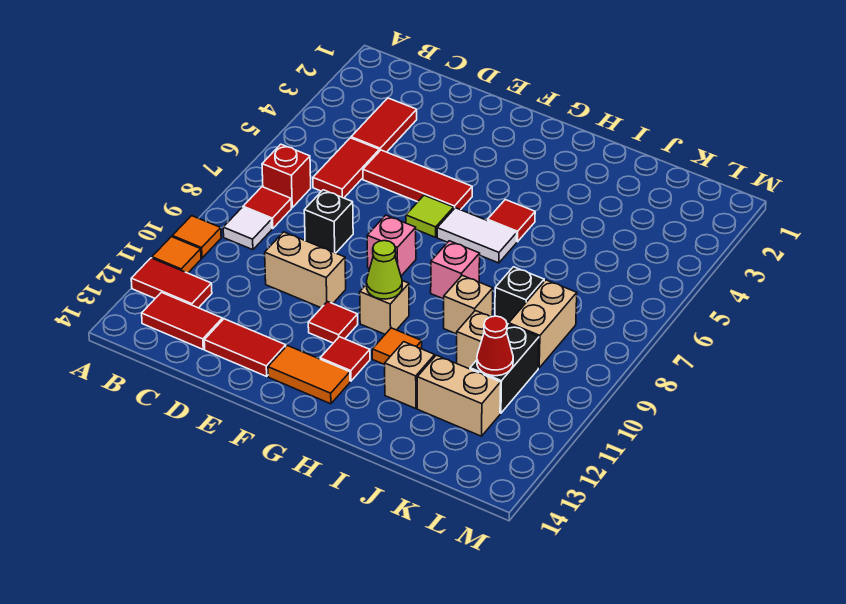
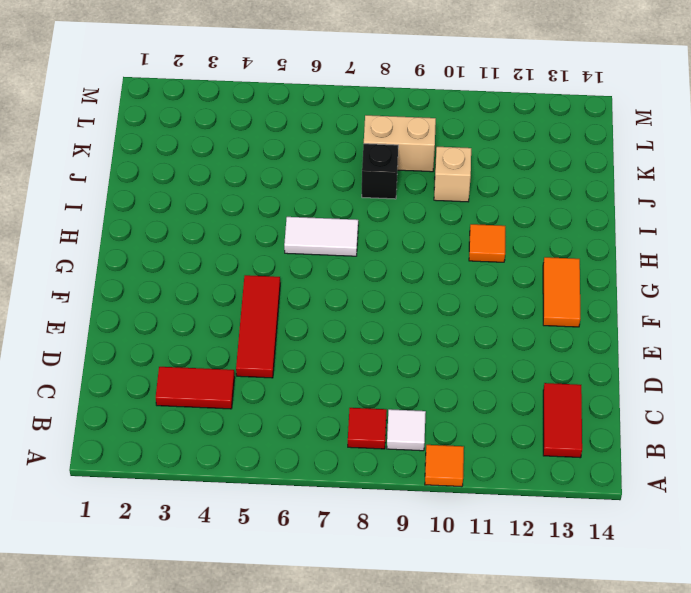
white 1x2 tile [284,217,358,256] -> white 1x2 tile turned to [437,208,517,263]
none -> orange 1x1 tile [152,237,201,273]
none -> red 1x2 tile [131,258,212,308]
none -> red 1x1 brick [262,144,311,208]
none -> red 1x2 tile [313,138,379,198]

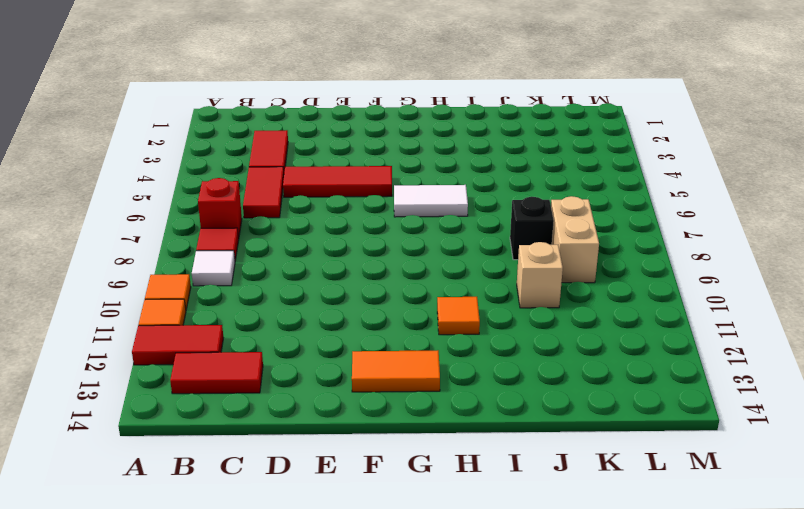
none -> black 1x1 brick [304,190,353,253]
none -> tan 1x2 brick [265,232,346,308]
none -> red 1x2 tile [204,319,286,376]
none -> lime 1x1 tile [406,195,454,237]

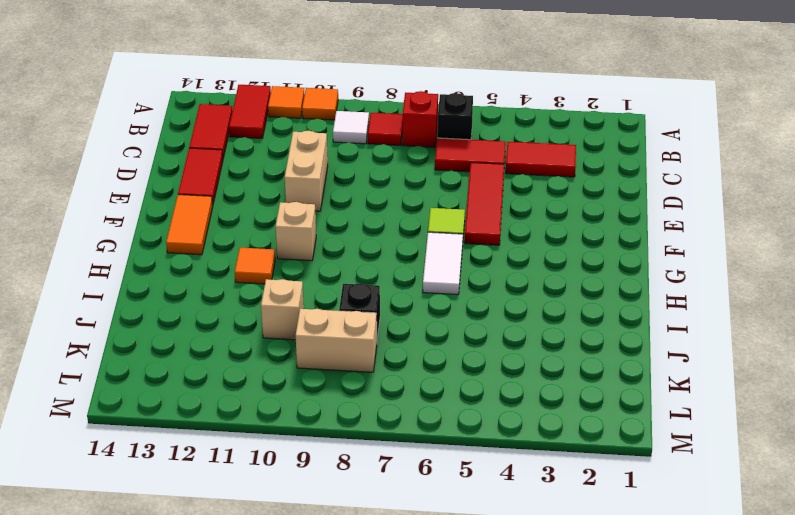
black 1x1 brick [437,93,473,140] -> black 1x1 brick moved to [304,190,353,253]
none -> pink 1x1 brick [367,215,416,276]
none -> red 1x1 tile [308,302,358,343]
none -> red 1x1 tile [320,337,370,381]
none -> red 1x1 tile [488,200,535,242]

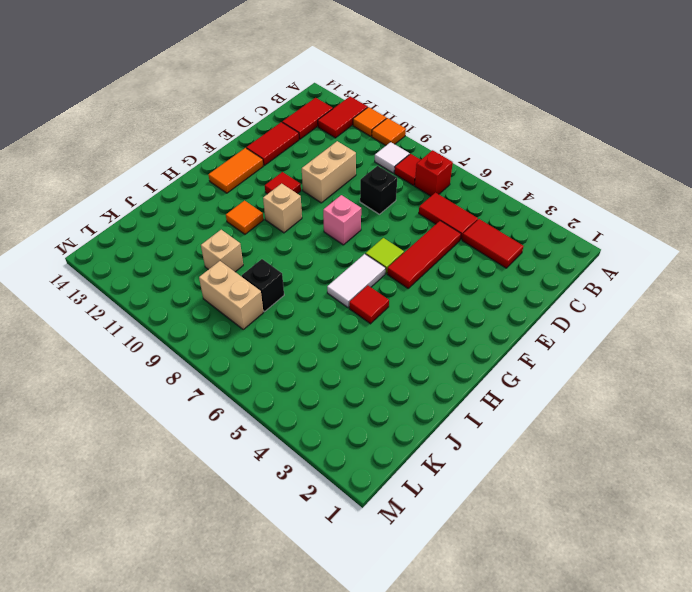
none -> red 1x1 tile [320,337,370,381]
none -> pink 1x1 brick [431,241,480,299]
none -> tan 1x1 brick [444,275,493,334]
none -> tan 1x1 brick [385,342,435,409]

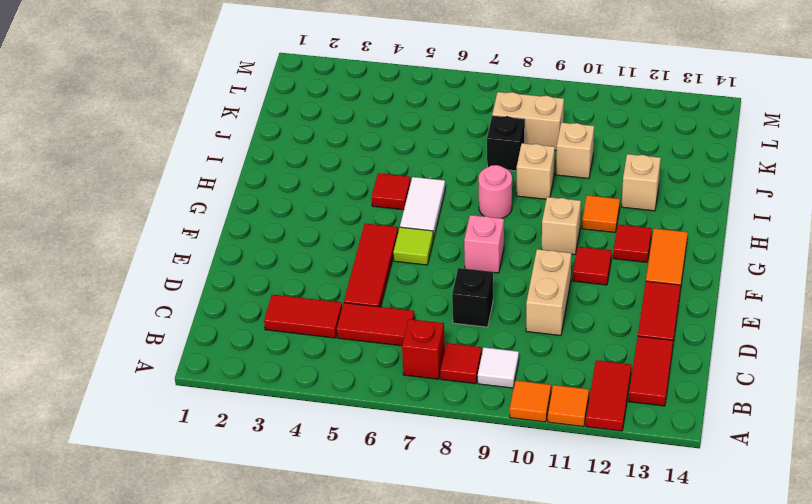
pink 1x1 round brick [479,165,512,218] -> pink 1x1 brick [431,241,480,299]
none -> tan 1x2 brick [417,355,501,436]
none -> black 1x2 brick [470,324,539,413]
none -> lime 1x1 cone [367,241,402,299]
none -> red 1x1 cone [477,316,513,376]

